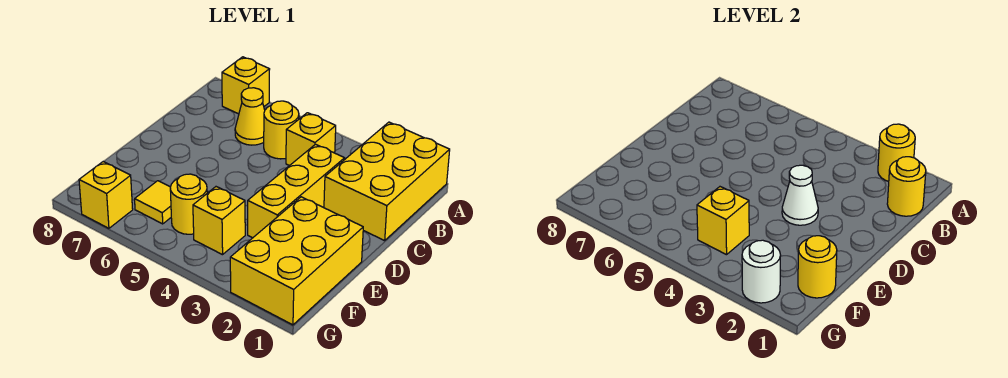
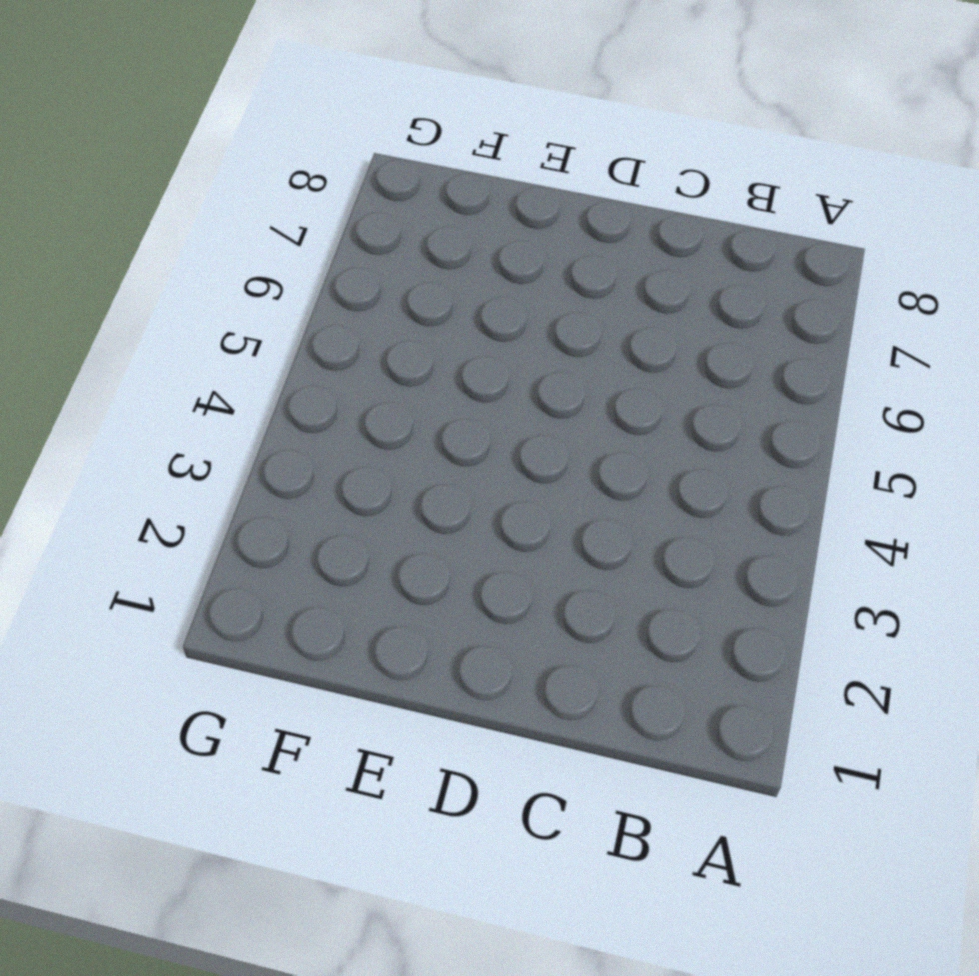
none -> yellow 2x3 brick [324,122,450,241]
none -> yellow 1x1 brick [222,57,270,114]
none -> yellow 1x1 brick [286,113,336,166]

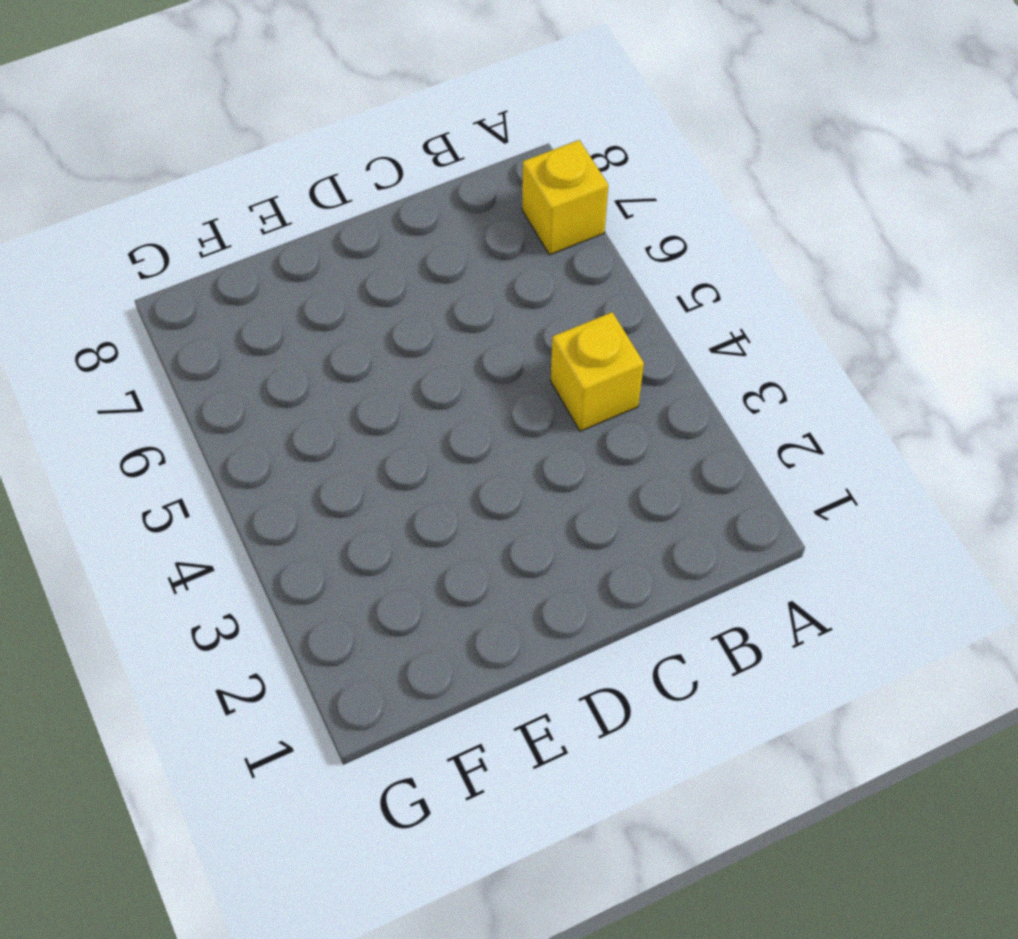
none -> yellow 2x3 brick [324,122,450,241]
none -> yellow 1x1 round brick [264,101,299,159]
none -> yellow 1x1 cone [235,88,265,145]

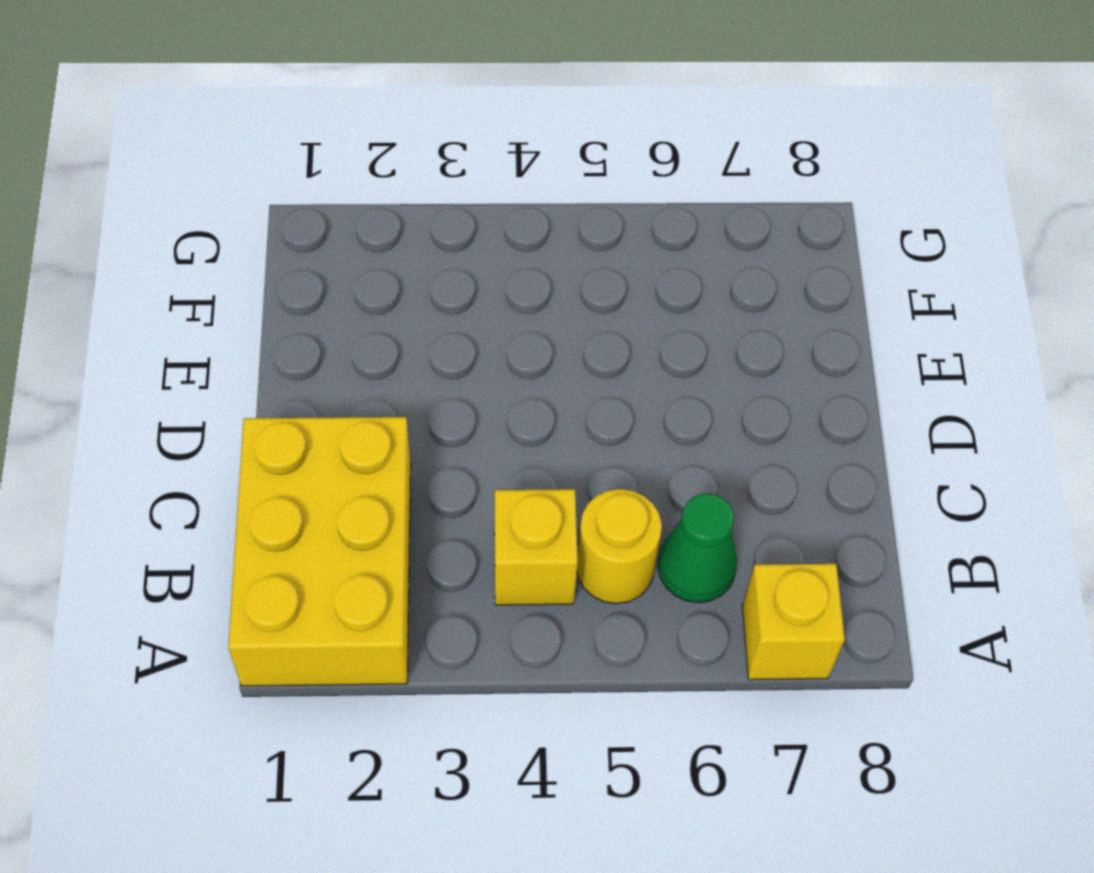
green 1x1 cone [658,493,737,603] -> yellow 1x1 cone [235,88,265,145]
none -> yellow 1x3 brick [248,144,345,238]
none -> yellow 2x3 brick [230,197,363,325]
none -> yellow 1x1 brick [193,187,245,255]

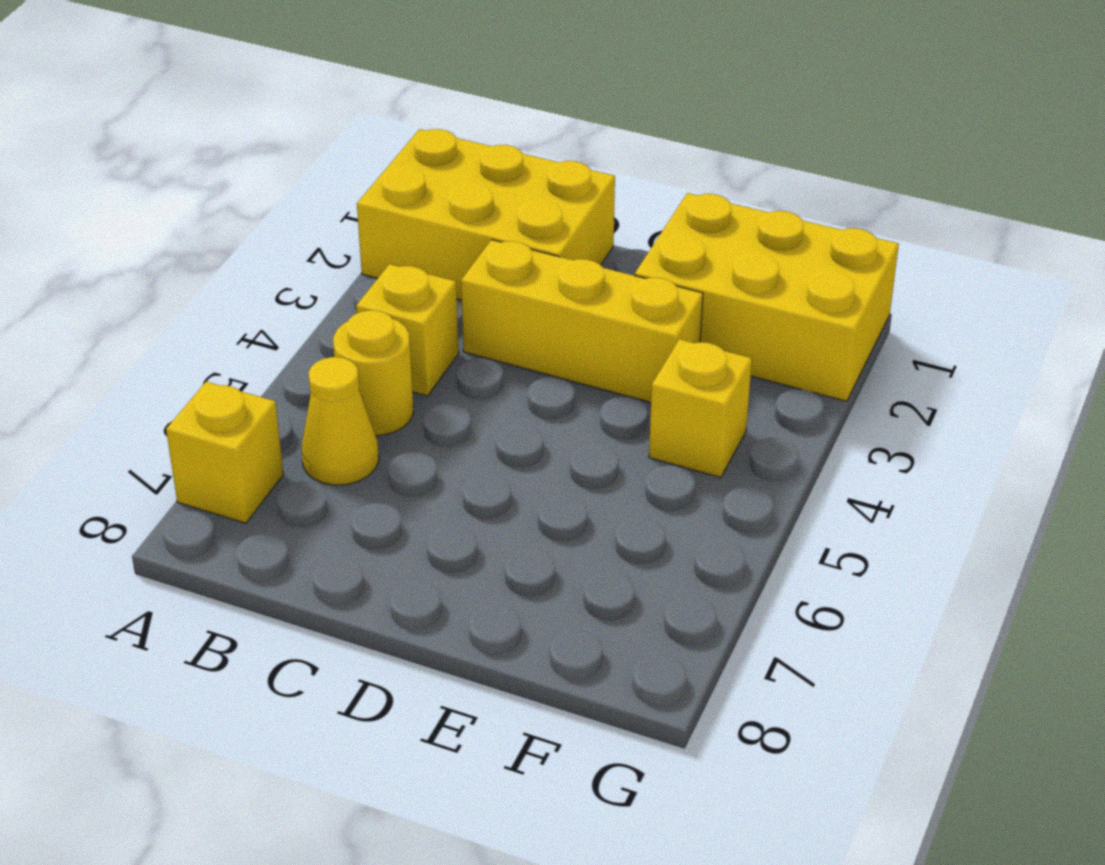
none -> yellow 1x1 round brick [170,174,207,234]
none -> yellow 1x1 tile [135,181,171,224]
none -> yellow 1x1 brick [79,161,133,228]

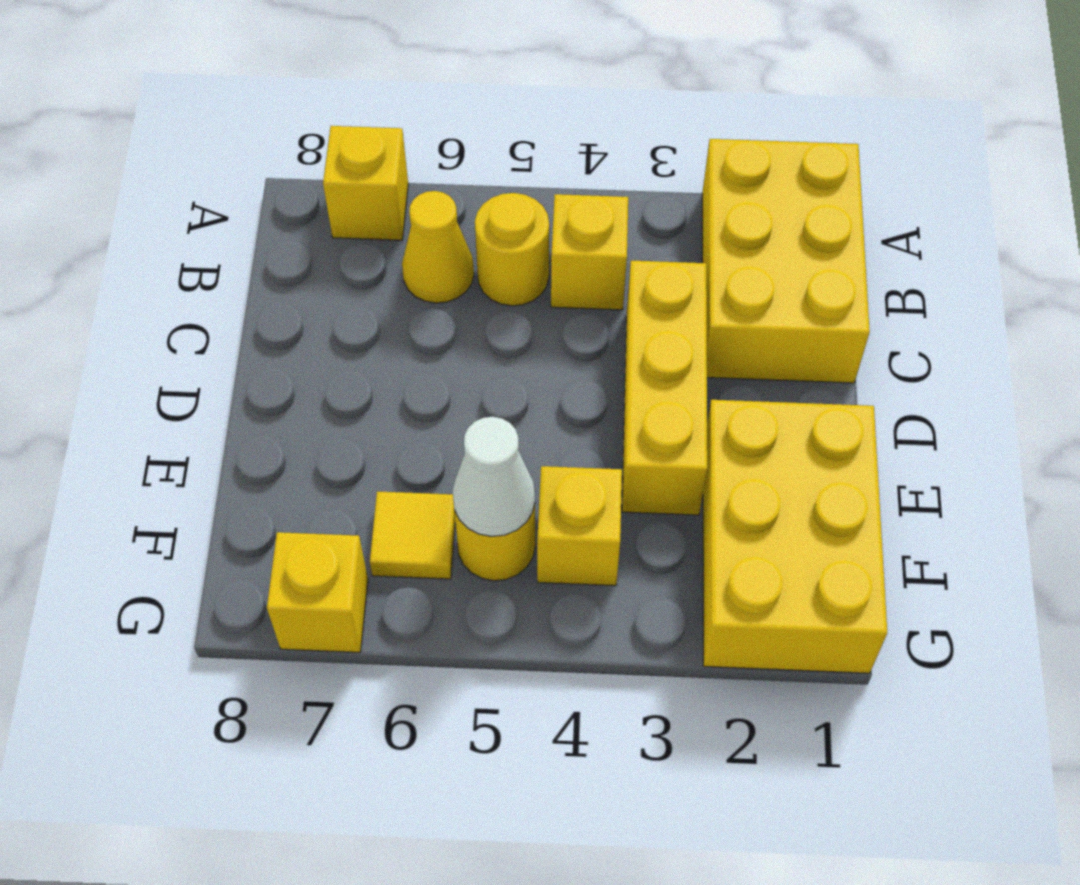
white 1x1 cone [453,417,535,536] -> white 1x1 cone moved to [782,165,818,225]
none -> yellow 1x1 round brick [878,124,915,181]
none -> yellow 1x1 round brick [887,157,926,216]
none -> yellow 1x1 round brick [798,236,837,298]

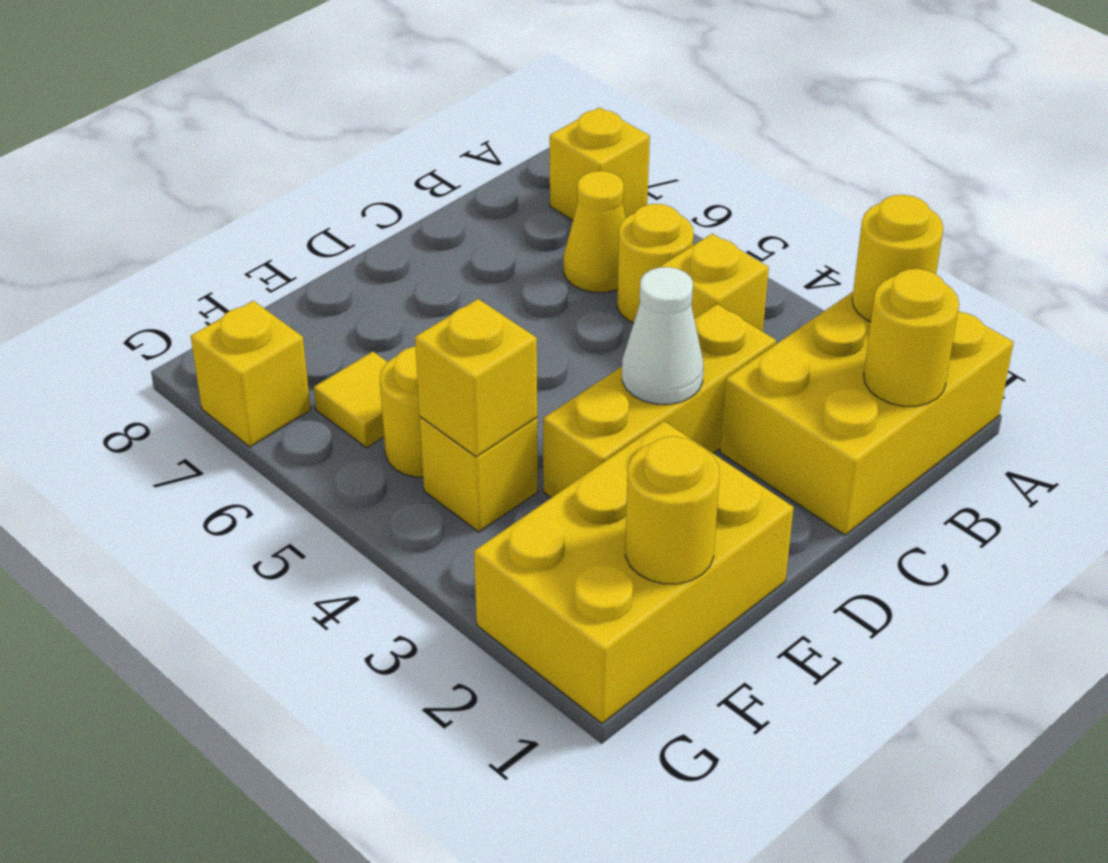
none -> white 1x1 round brick [742,240,781,303]

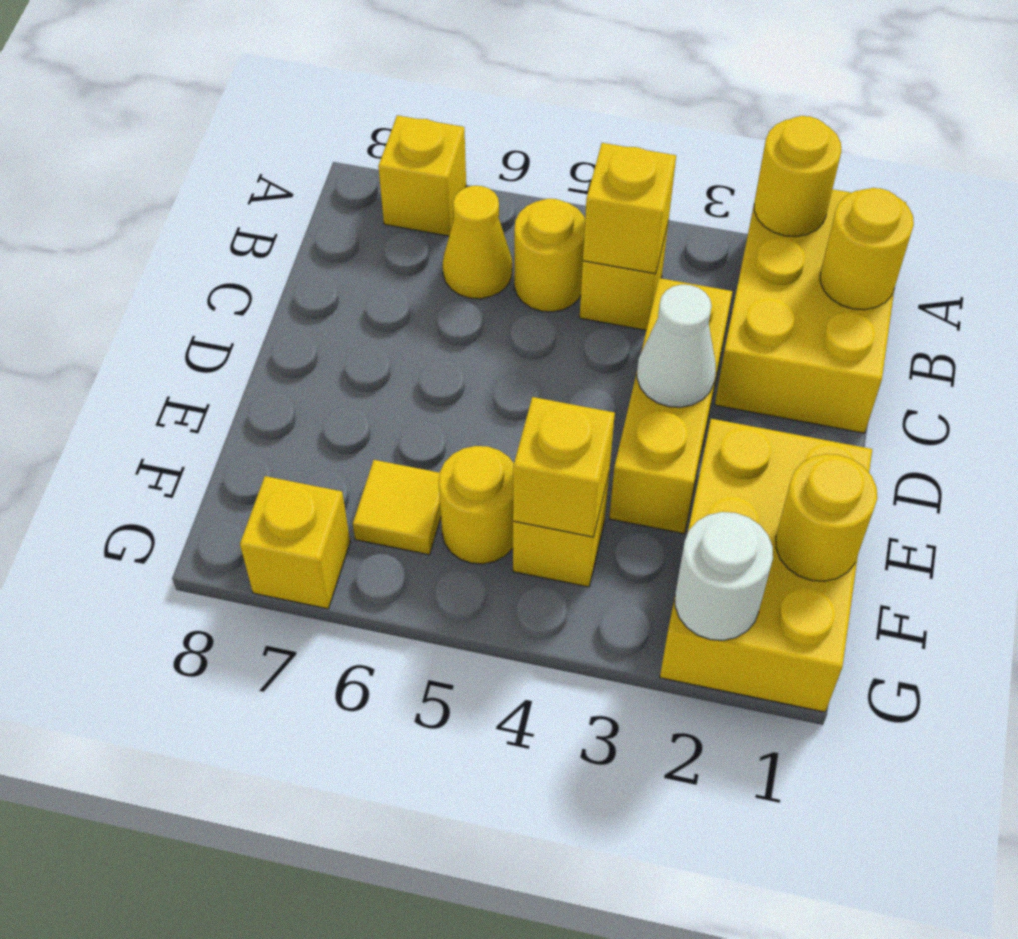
yellow 1x1 brick [583,143,676,274] -> none

